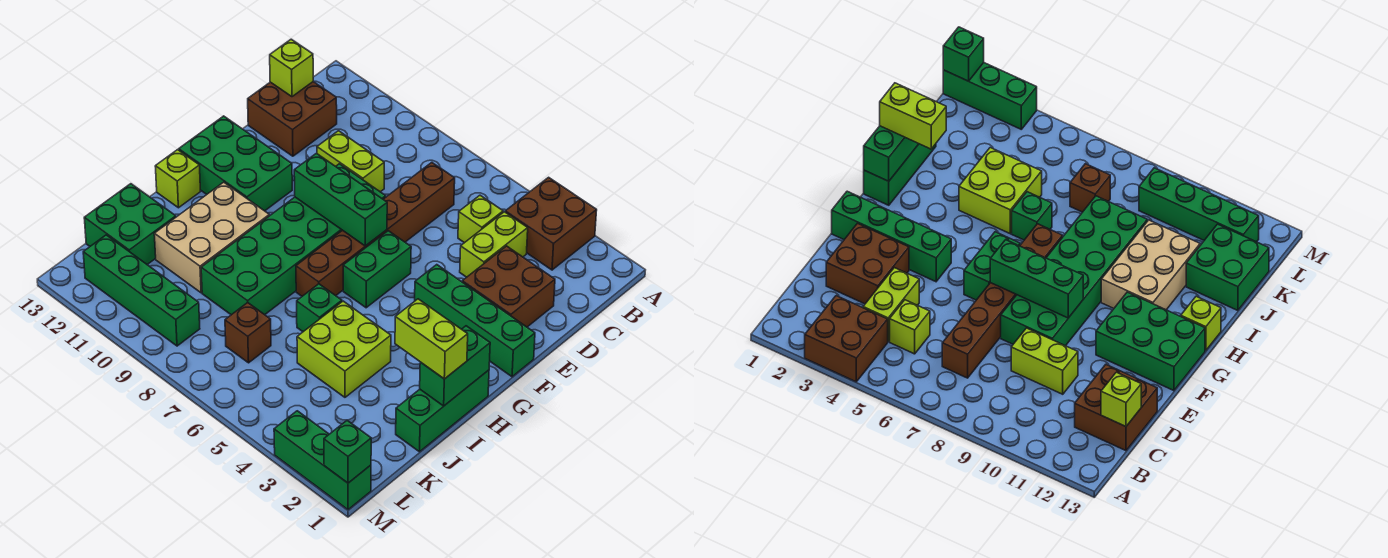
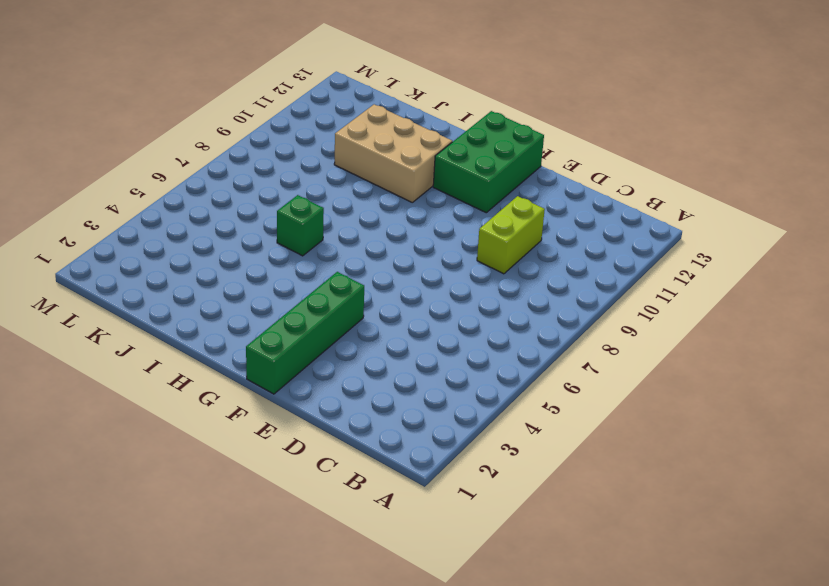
none -> brown 2x2 brick [505,177,597,270]
none -> lime 1x2 brick [460,212,528,277]
none -> lime 1x1 brick [458,195,503,243]

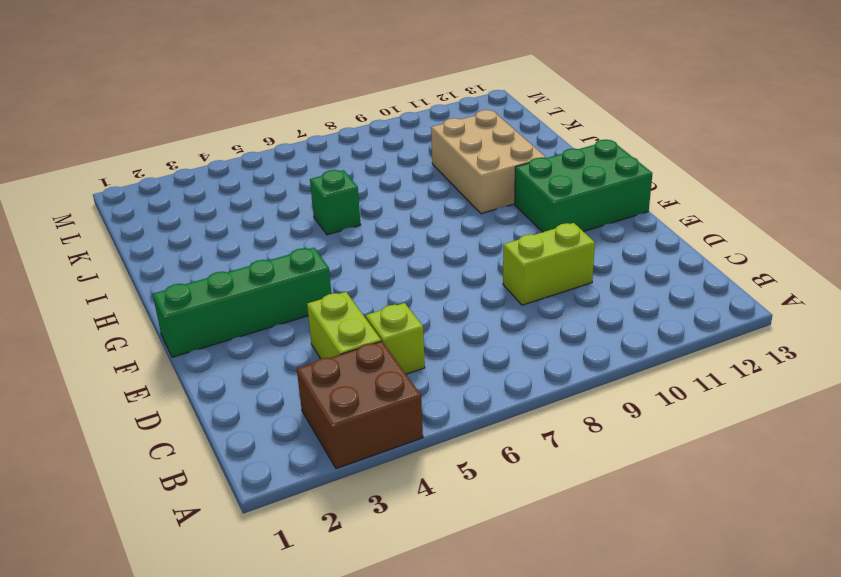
none -> brown 1x6 brick [296,162,455,296]
none -> brown 2x2 brick [248,82,337,156]
none -> brown 2x2 brick [462,246,555,327]

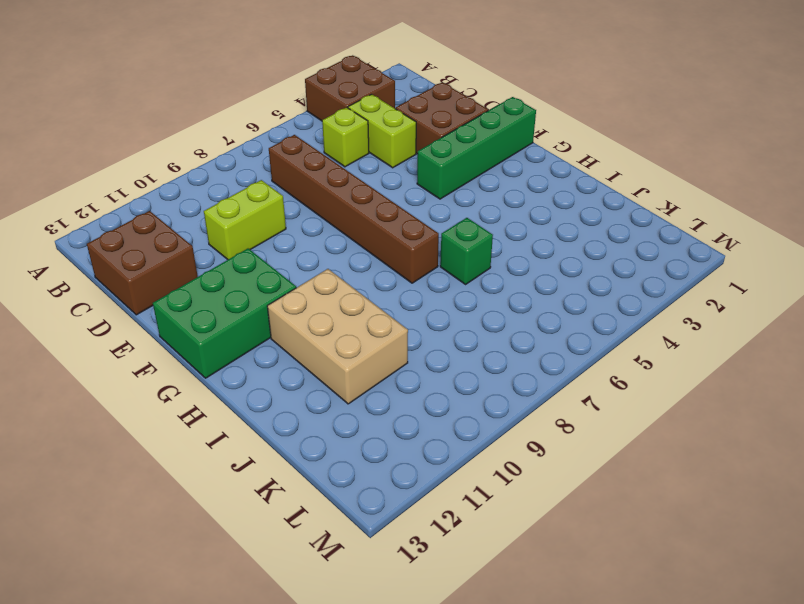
none -> green 2x6 brick [201,164,386,315]
none -> green 1x2 brick [343,231,411,308]
none -> green 1x3 brick [396,370,489,452]

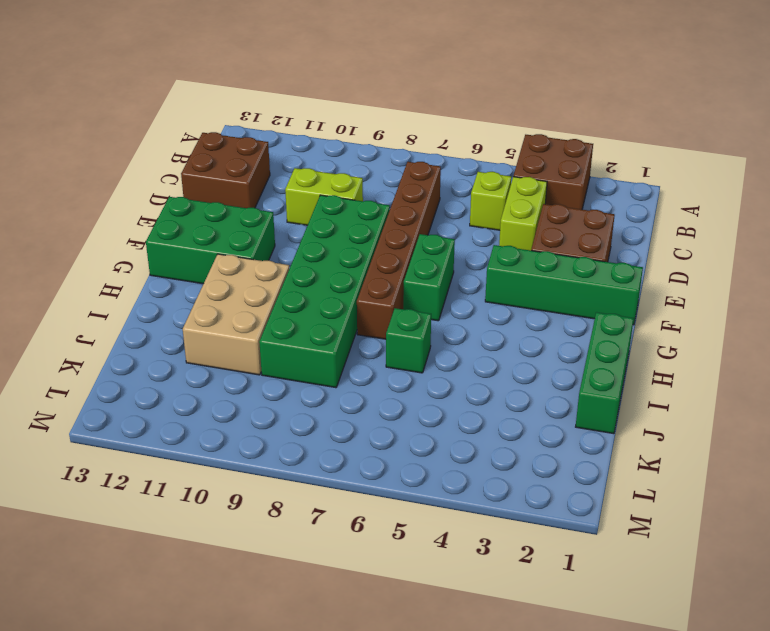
none -> lime 1x1 brick [155,150,200,208]
none -> lime 2x2 brick [297,301,391,397]
none -> green 2x2 brick [84,184,176,264]

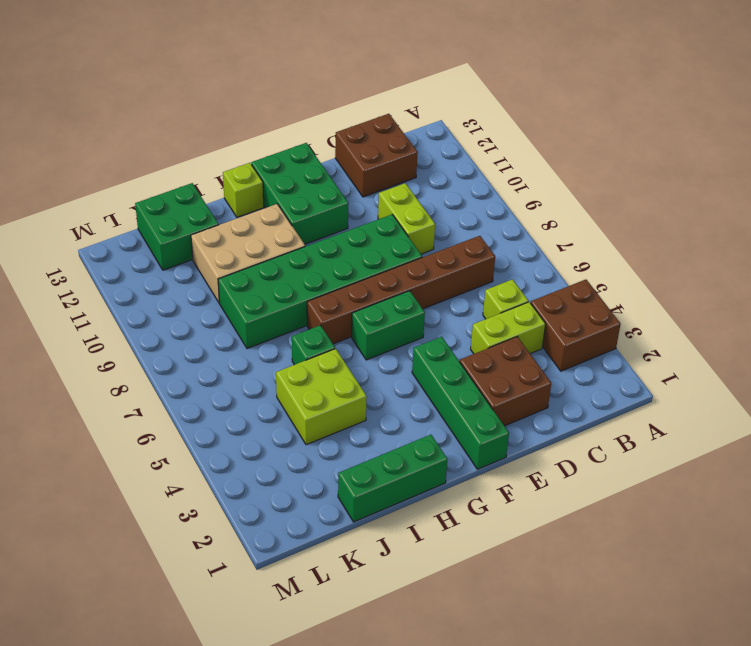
none -> brown 1x1 brick [225,303,271,363]
none -> green 1x4 brick [83,235,200,346]
none -> green 1x3 brick [274,411,371,510]

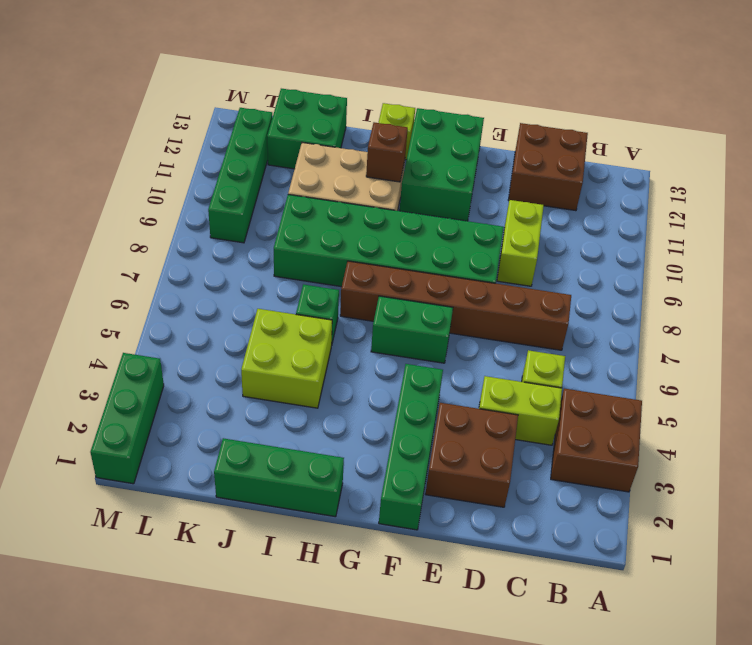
brown 1x1 brick [366,122,408,182] -> brown 1x1 brick moved to [225,303,271,363]
none -> lime 1x1 brick [270,39,313,97]
none -> green 1x3 brick [294,153,387,246]
none -> green 1x2 brick [420,326,490,406]

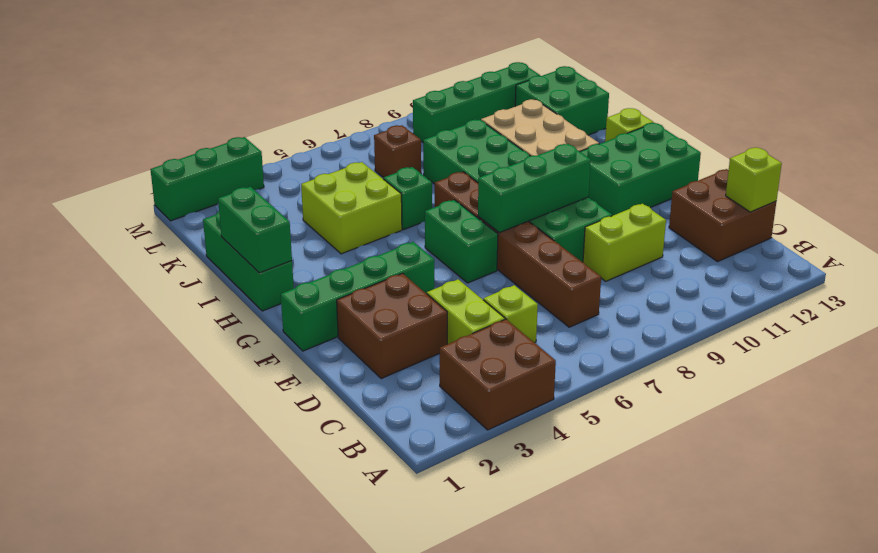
none -> green 1x1 brick [324,421,371,483]
none -> lime 1x2 brick [395,299,468,379]

